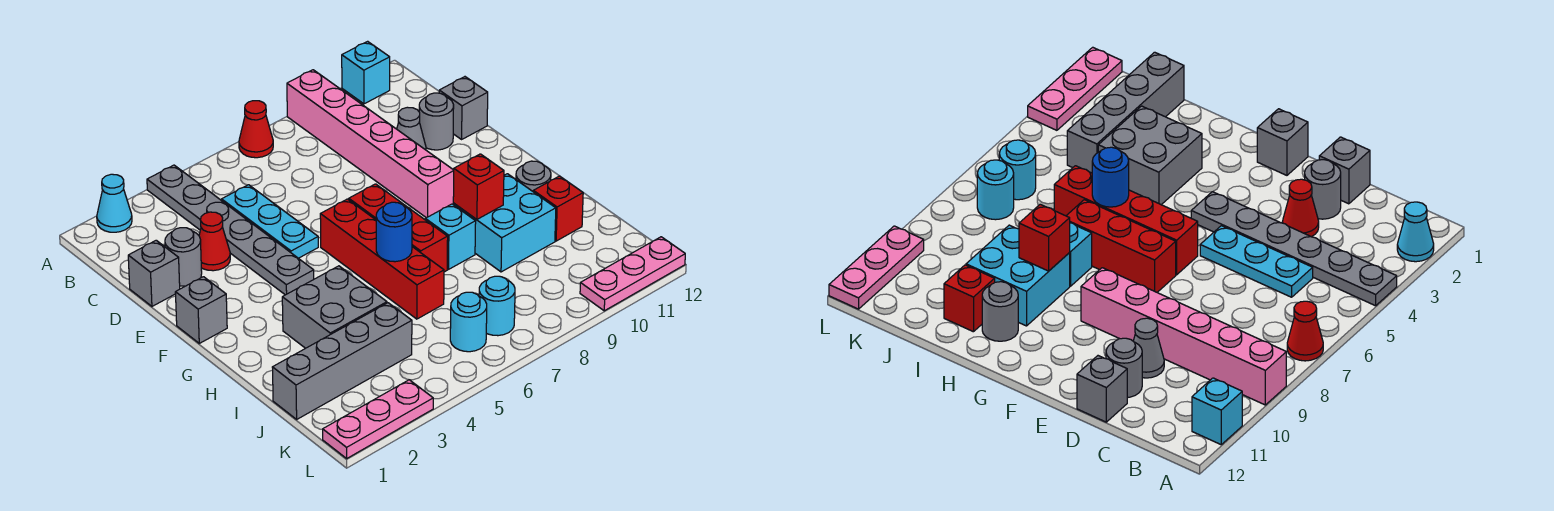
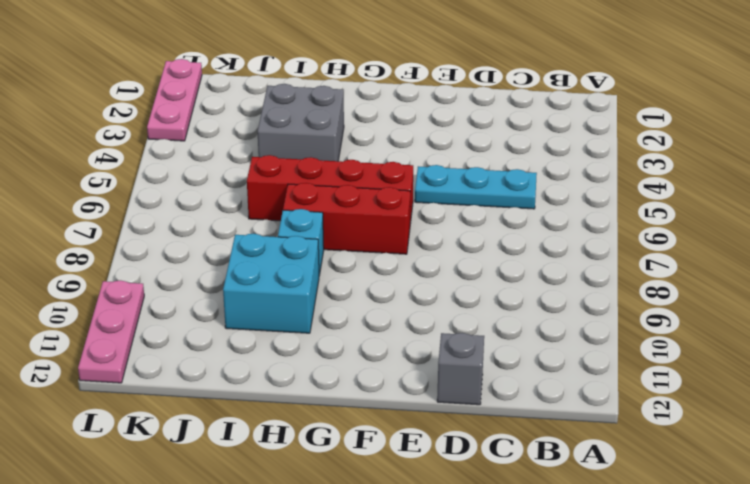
none -> cyan 1x1 cone [97,174,132,232]
none -> grey 1x6 plate [147,165,314,295]
none -> red 1x1 cone [239,101,273,158]

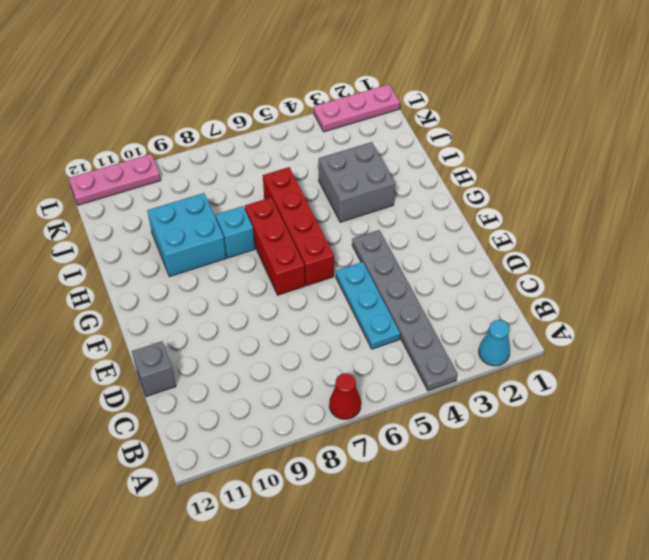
none -> pink 1x6 brick [287,70,454,218]
none -> cyan 1x1 brick [342,41,390,104]
none -> grey 1x1 brick [128,240,180,306]

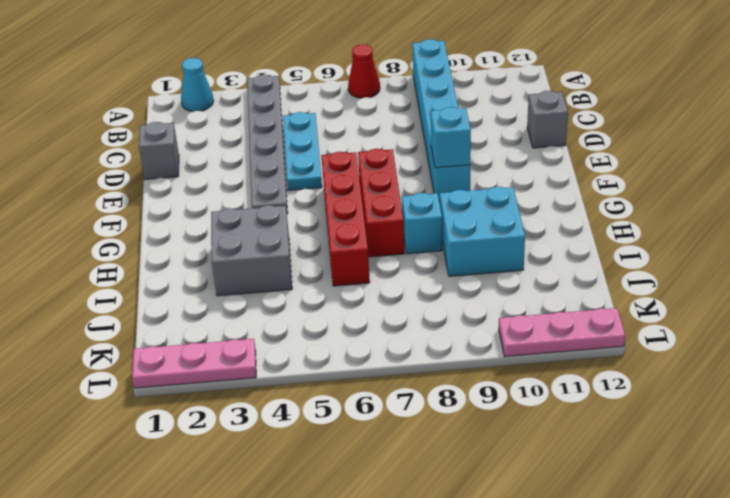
cyan 1x6 brick [412,39,470,201] -> pink 1x6 brick [287,70,454,218]
cyan 1x1 brick [431,107,471,168] -> cyan 1x1 brick moved to [342,41,390,104]
none -> grey 1x1 round brick [165,228,202,286]
none -> red 1x1 cone [199,212,230,271]
none -> grey 1x1 cone [397,107,426,150]

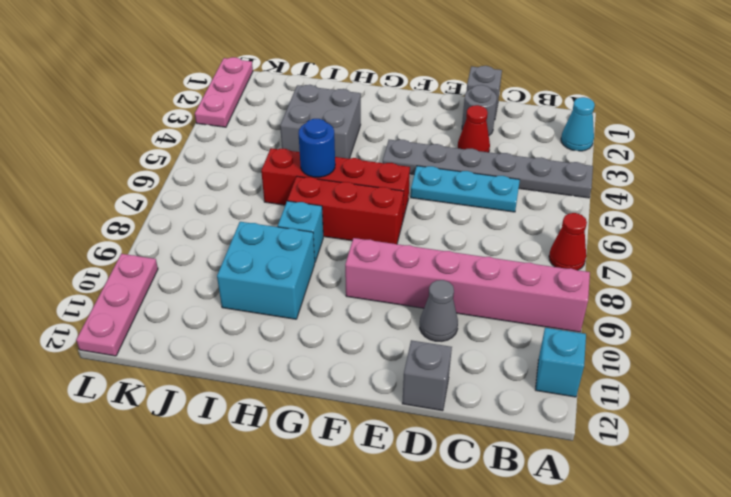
none -> grey 1x1 round brick [419,93,454,150]
none -> grey 1x1 brick [175,277,227,343]
none -> grey 1x1 round brick [516,161,551,191]

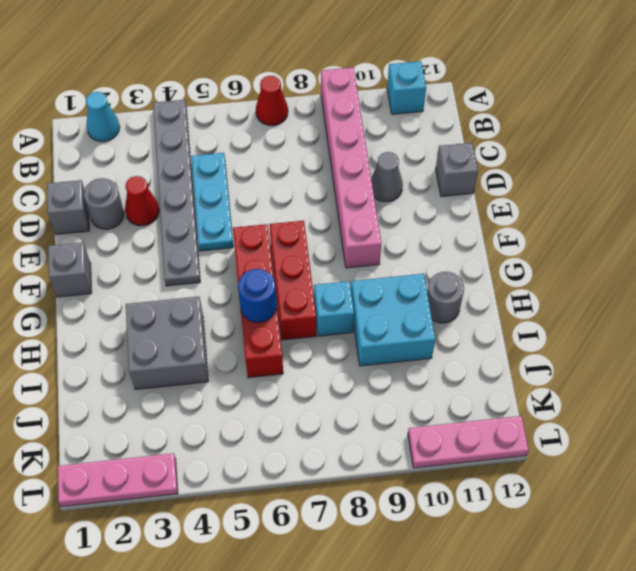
none -> grey 1x1 round brick [419,93,454,150]
none -> red 1x1 brick [533,176,583,241]
none -> grey 1x4 brick [272,303,412,419]

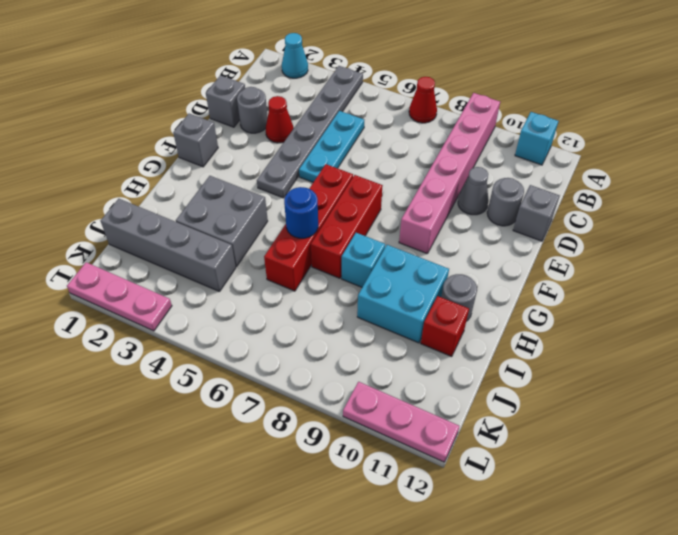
none -> cyan 1x1 round brick [450,292,487,352]
none -> cyan 1x1 round brick [479,276,515,336]
none -> red 1x1 brick [453,154,504,219]

